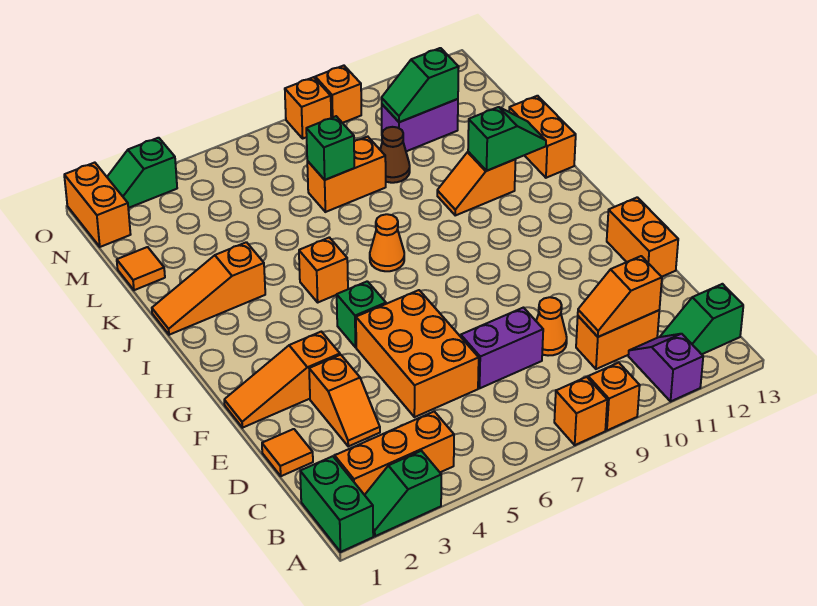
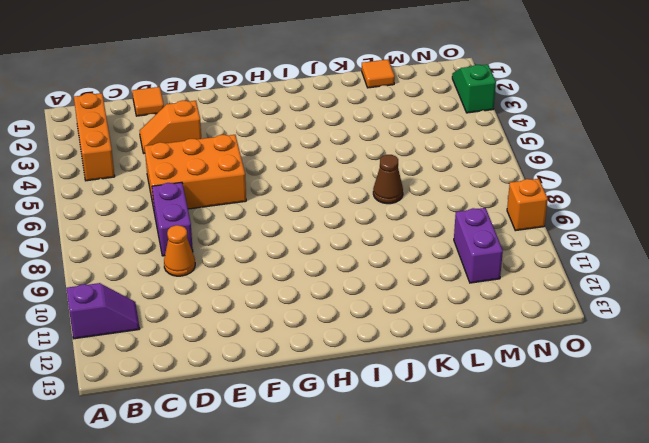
brown 1x1 cone [373,155,403,204] -> brown 1x1 cone moved to [380,127,410,183]
none -> green 1x2 brick [300,456,373,552]
none -> green 1x2 slope [365,451,441,536]
none -> orange 1x1 brick [554,377,607,445]
none -> orange 1x1 brick [588,363,640,430]

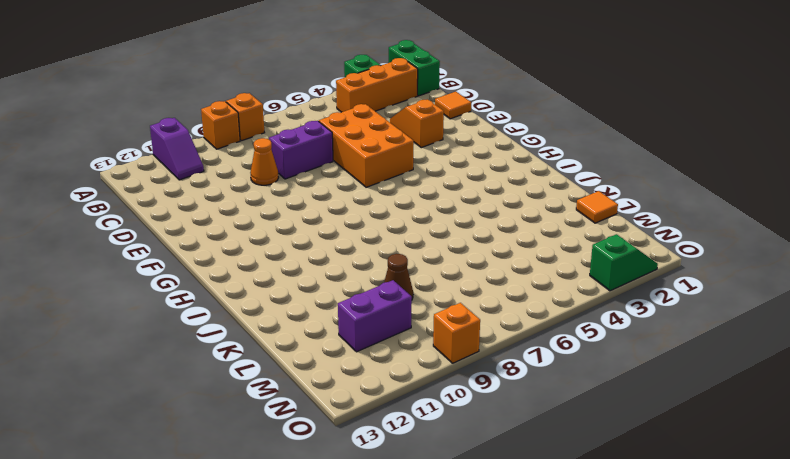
none -> green 1x2 slope [660,284,743,354]
none -> orange 1x2 brick [576,310,659,369]
none -> orange 1x2 brick [607,197,678,277]
none -> orange 1x3 slope [224,332,340,428]

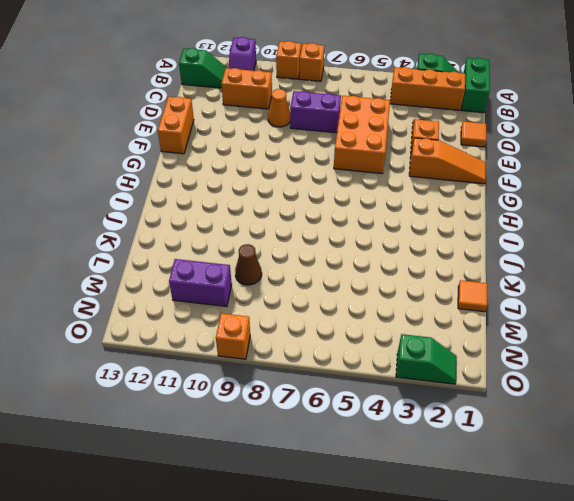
none -> green 1x1 brick [337,281,386,347]
none -> orange 1x1 brick [299,237,348,302]
none -> orange 1x1 cone [370,214,404,271]
none -> orange 1x3 slope [152,242,265,335]

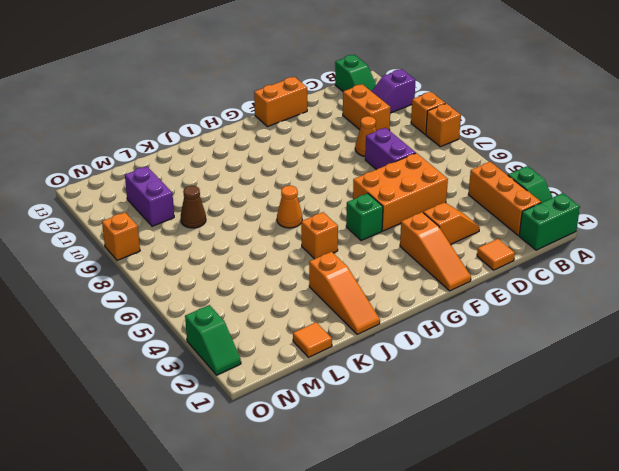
none -> orange 1x2 slope [437,152,516,215]
none -> orange 1x2 brick [509,96,576,178]
none -> orange 1x2 brick [307,137,386,212]
none -> orange 1x2 brick [64,163,131,247]

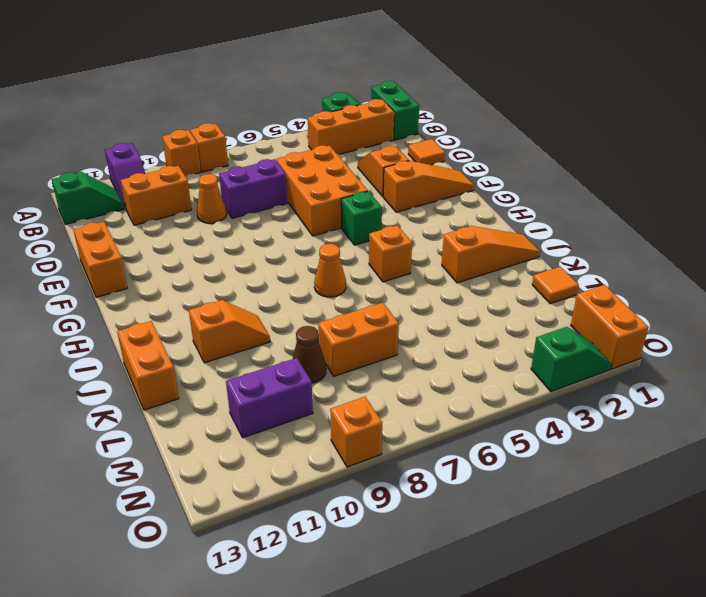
none -> orange 1x1 brick [285,77,331,138]
none -> orange 1x2 slope [578,256,662,337]
none -> green 1x2 slope [468,107,546,171]
none -> green 1x1 brick [306,116,354,180]

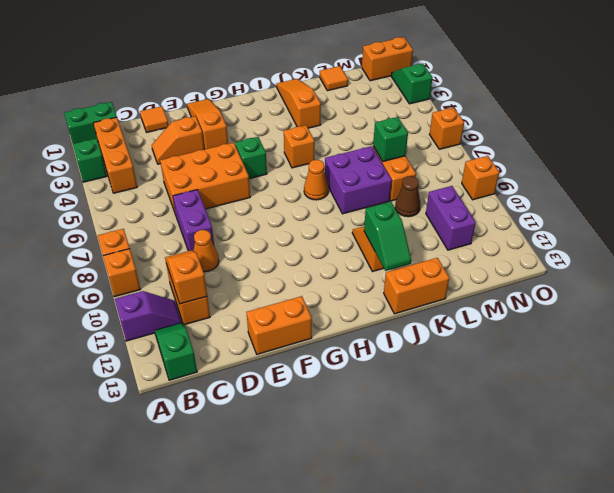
purple 2x2 brick [324,146,392,214] -> none
orange 1x1 brick [430,108,464,149] -> orange 1x1 brick moved to [285,77,331,138]
none -> green 1x2 slope [381,48,459,122]

